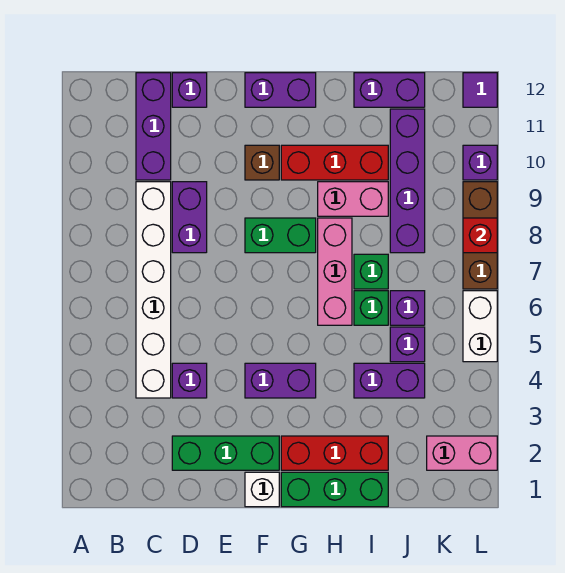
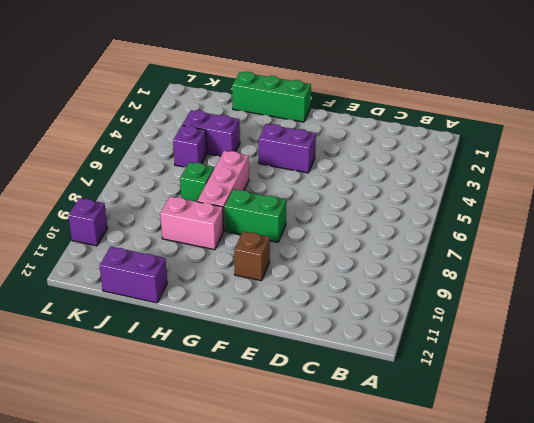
none -> white 1x6 brick [136,182,171,398]
none -> purple 1x3 brick [136,73,171,180]
none -> green 1x3 brick [172,436,279,470]

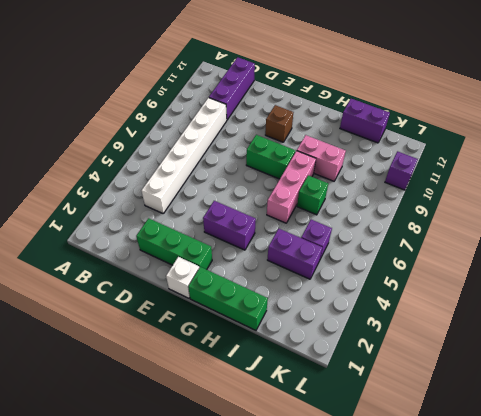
none -> purple 1x1 brick [172,363,207,398]
none -> purple 1x2 brick [172,182,207,253]
none -> purple 1x1 brick [172,73,207,107]

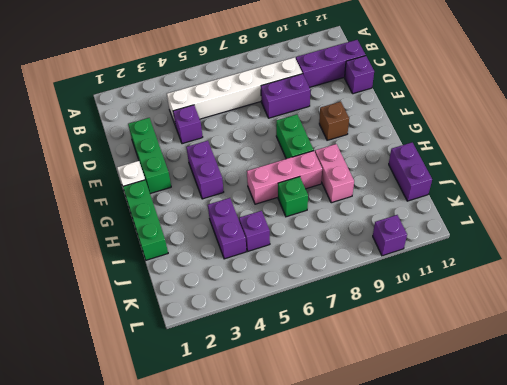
none -> purple 1x2 brick [245,73,316,107]
none -> red 1x3 brick [281,436,388,470]
none -> red 1x3 brick [281,145,388,180]

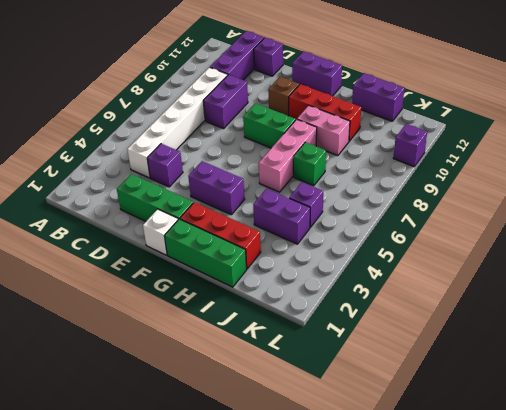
none -> green 1x1 brick [354,291,388,325]
none -> purple 1x1 brick [390,291,425,325]
none -> purple 1x4 brick [390,109,425,253]

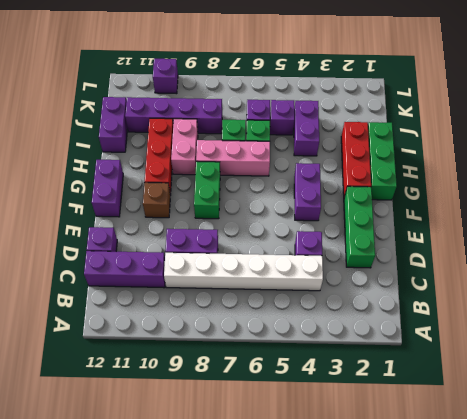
none -> white 1x1 brick [245,472,279,507]
none -> pink 1x2 brick [427,436,497,470]
none -> white 1x2 brick [463,291,497,362]

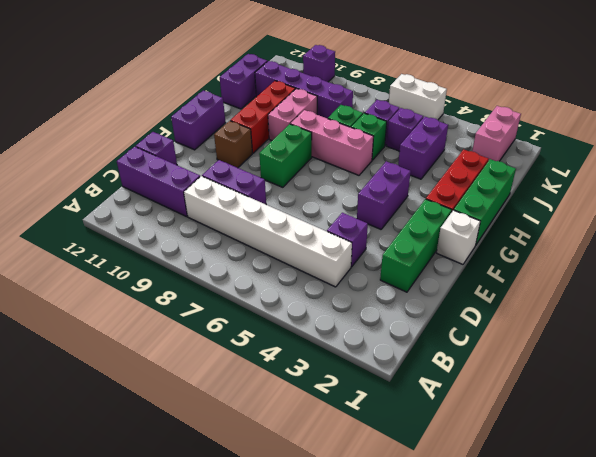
none -> brown 1x3 brick [463,182,497,289]
none -> purple 1x1 tile [463,73,497,107]
none -> red 1x1 brick [463,218,497,253]

